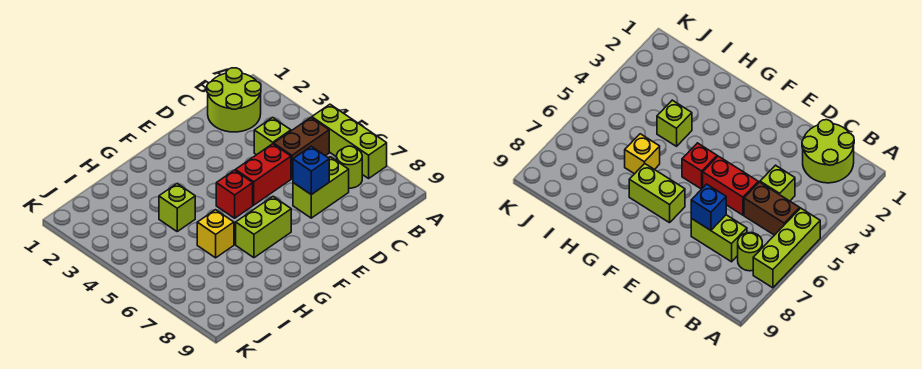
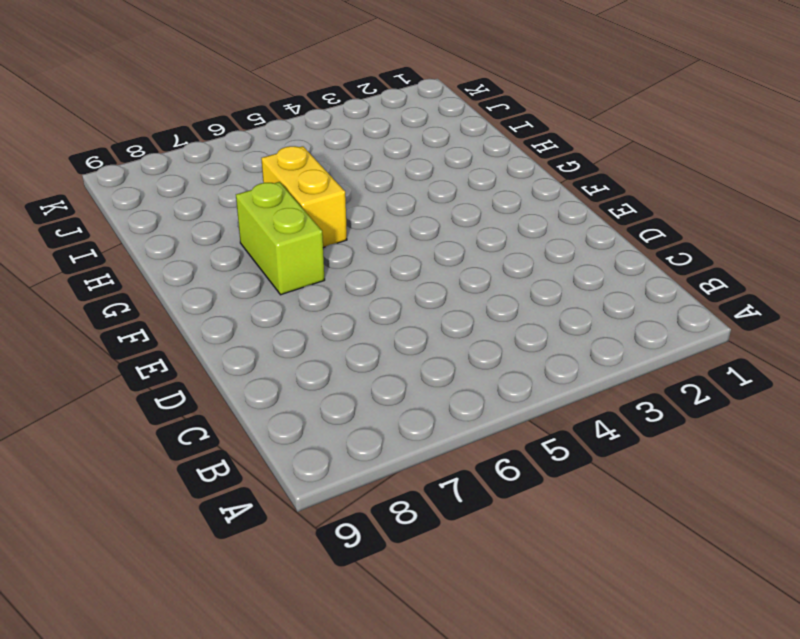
yellow 1x2 brick [261,146,347,248] -> yellow 1x1 brick [197,210,234,258]
none -> lime 1x3 brick [312,104,387,178]
none -> lime 2x2 round brick [207,68,261,132]
none -> brown 1x2 brick [274,118,329,179]

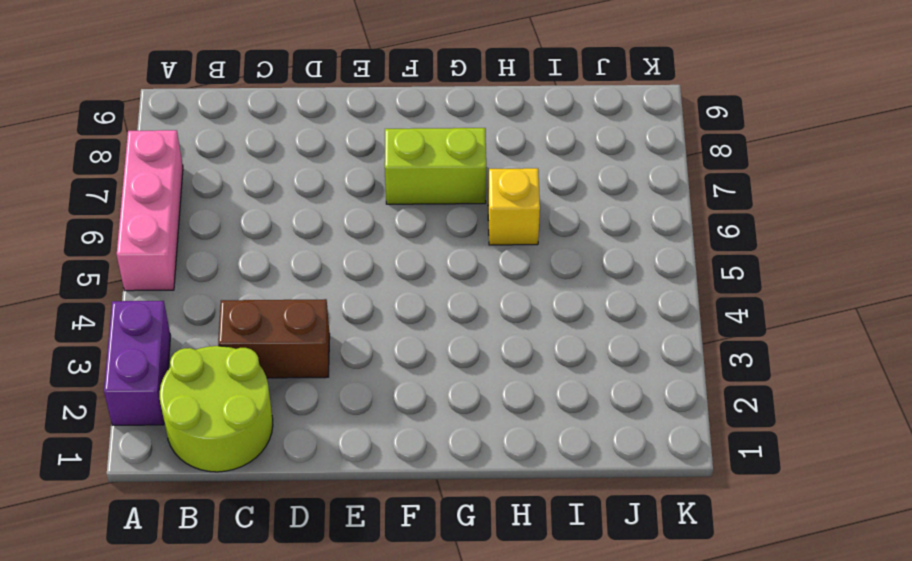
purple 1x2 brick [104,301,171,425] -> none
pink 1x3 brick [117,130,183,291] -> lime 1x3 brick [312,104,387,178]
brown 1x2 brick [218,299,330,378] -> brown 1x2 brick moved to [274,118,329,179]
none -> lime 1x1 round brick [337,146,362,188]
none -> lime 1x1 brick [254,118,291,155]
none -> lime 1x2 brick [293,157,349,218]

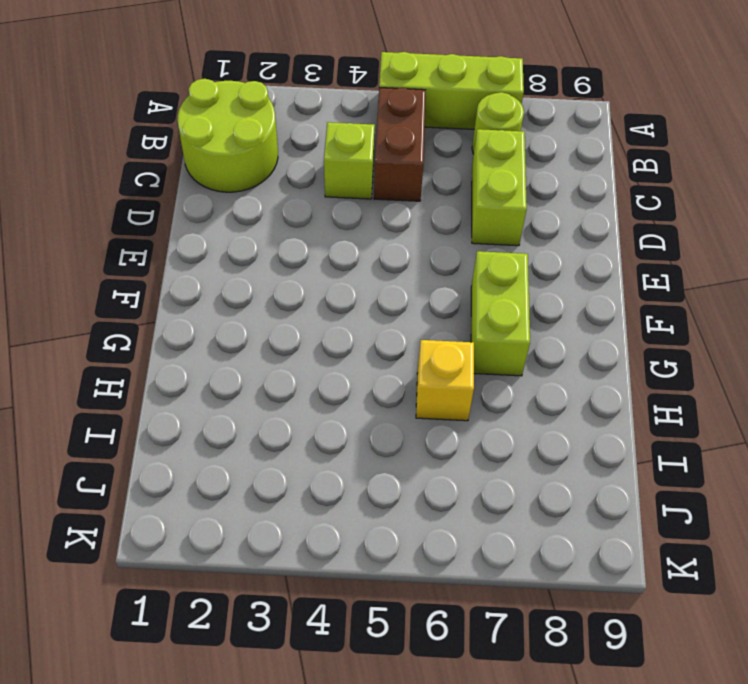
none -> red 1x2 brick [235,144,291,205]
none -> red 1x1 brick [216,170,253,218]
none -> lime 1x1 brick [159,184,195,231]

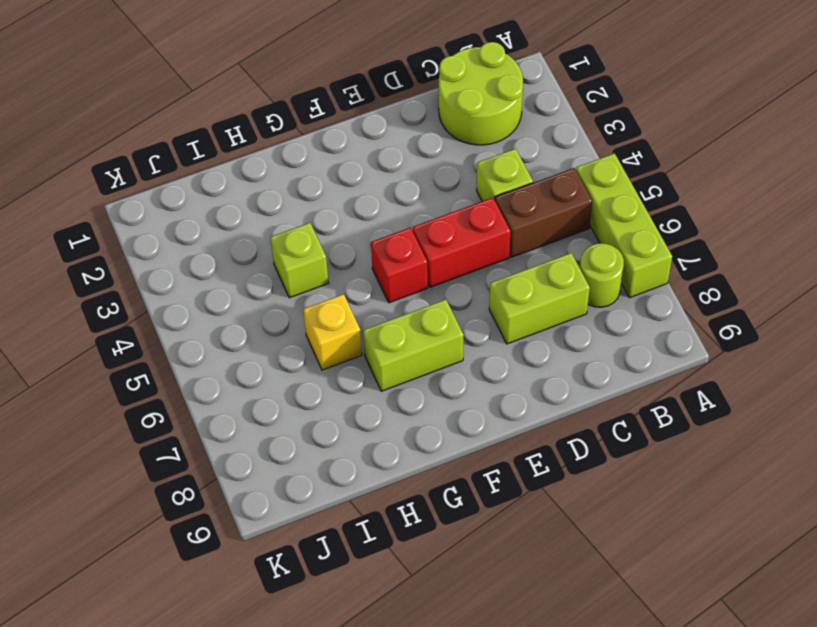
none -> blue 1x1 brick [293,146,329,195]

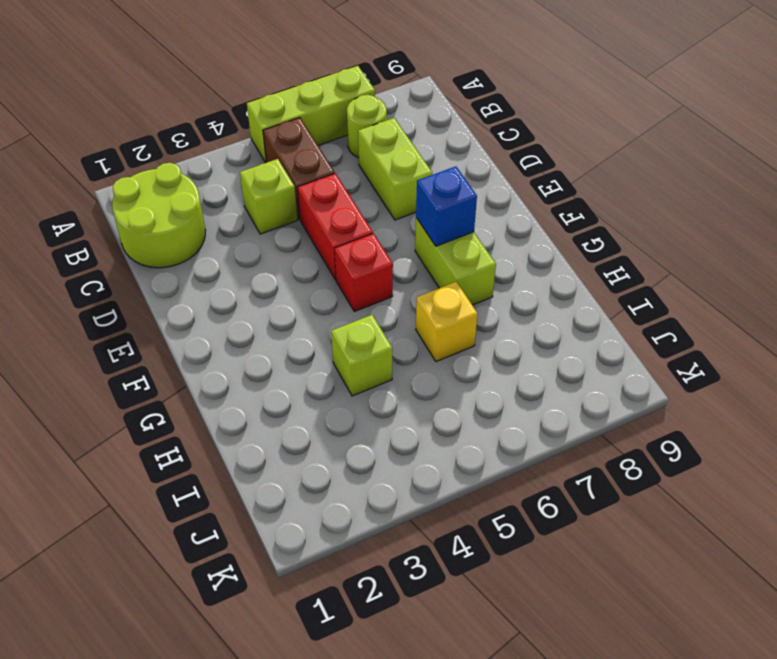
blue 1x1 brick [416,166,477,246] -> blue 1x1 brick moved to [293,146,329,195]

